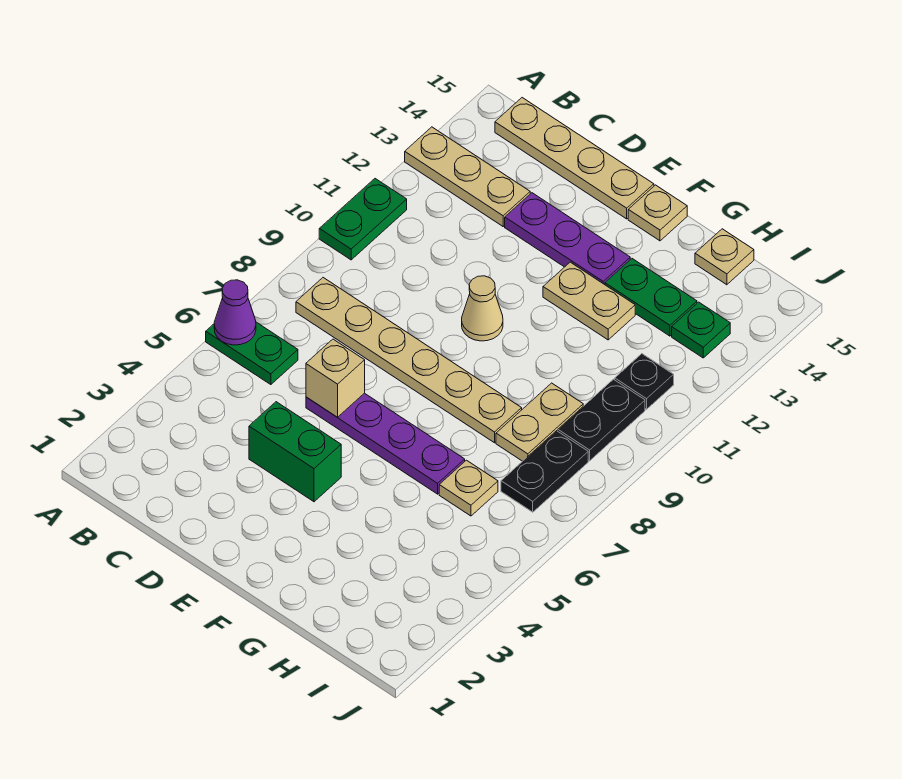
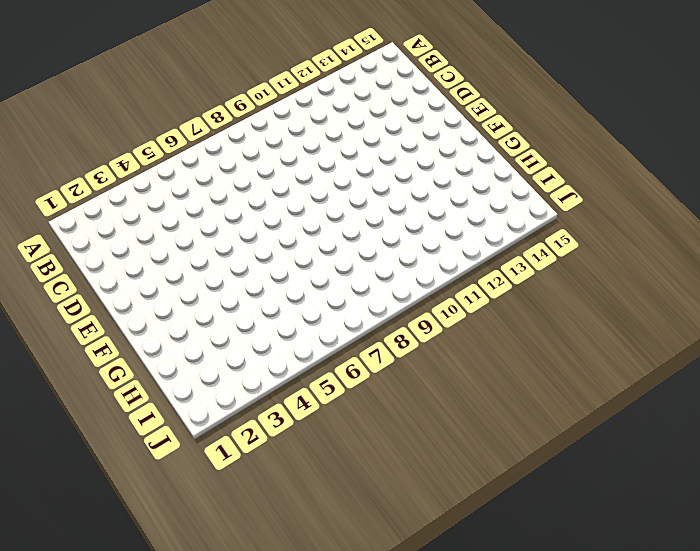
none -> green 1x2 plate [206,322,298,385]
none -> green 1x2 plate [319,179,407,260]
none -> tan 1x3 plate [405,127,530,226]

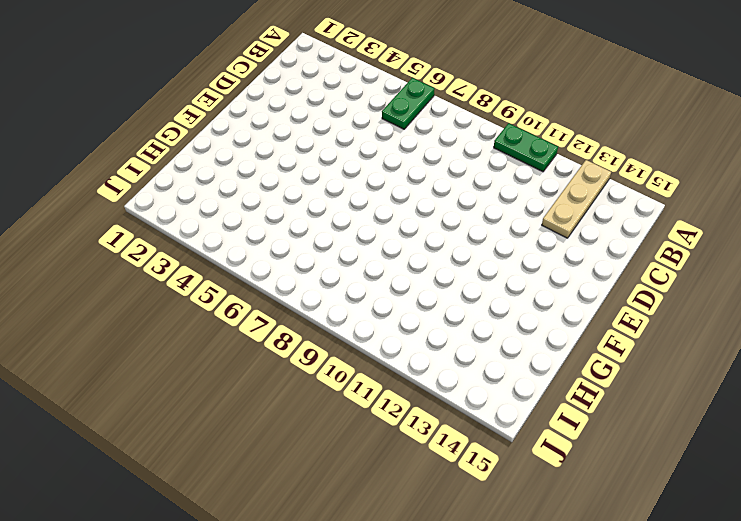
none -> tan 1x6 plate [296,278,522,443]
none -> tan 1x4 plate [495,98,654,219]
none -> green 1x2 brick [249,402,341,502]

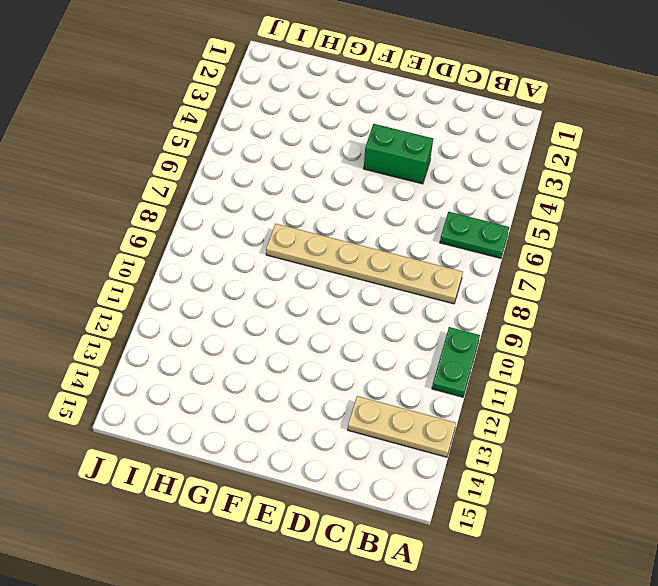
none -> tan 1x4 plate [495,98,654,219]
none -> purple 1x4 plate [306,393,465,494]
none -> purple 1x3 plate [505,193,630,285]

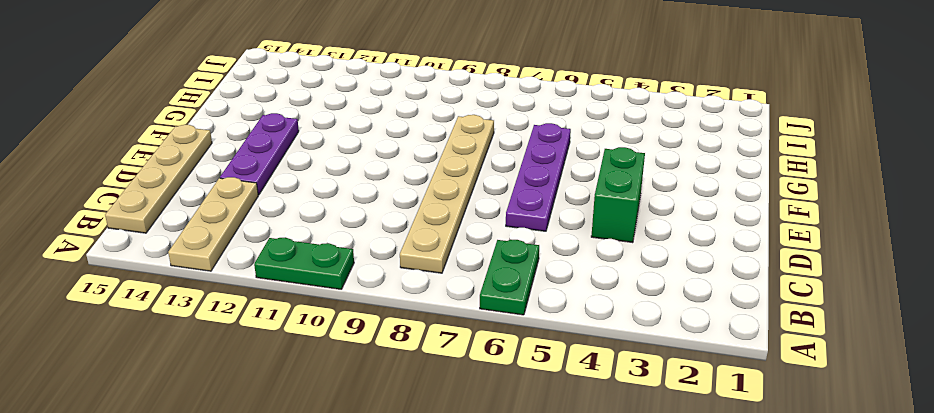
none -> tan 1x1 cone [462,276,503,341]
none -> tan 1x2 plate [543,262,635,340]
none -> tan 1x1 plate [628,185,687,241]

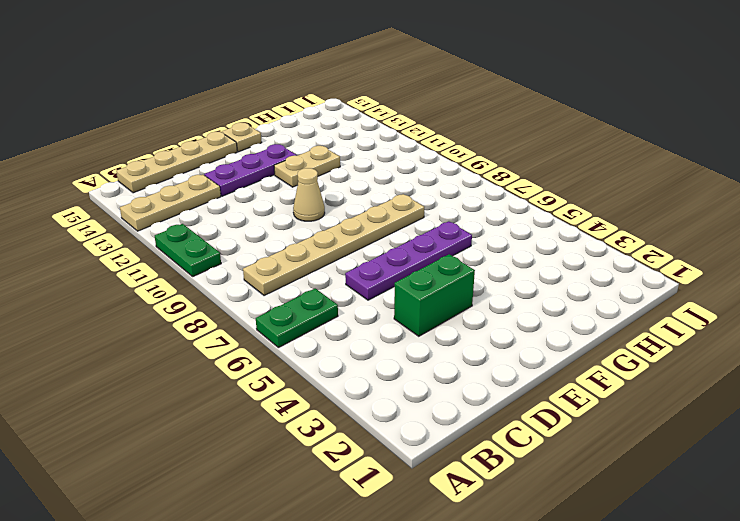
none -> green 1x2 plate [605,259,697,336]
none -> tan 1x1 plate [439,460,498,516]
none -> tan 1x2 plate [496,383,583,461]

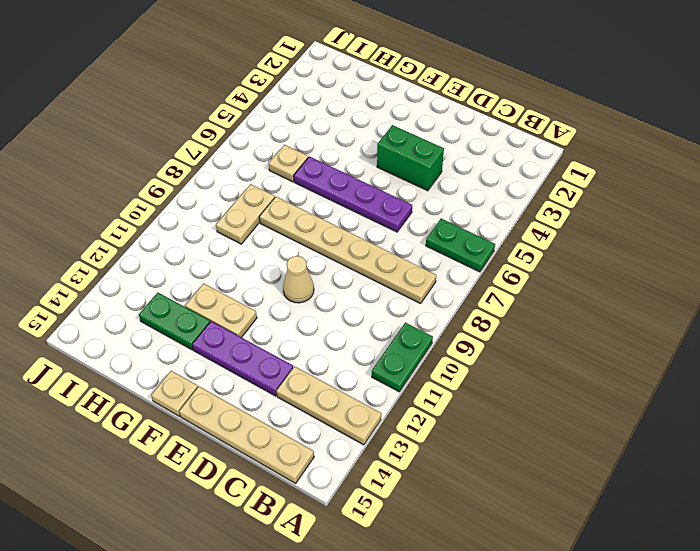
none -> tan 1x1 plate [695,229,754,285]
none -> black 1x2 plate [501,431,588,512]
none -> black 1x2 plate [558,379,645,461]

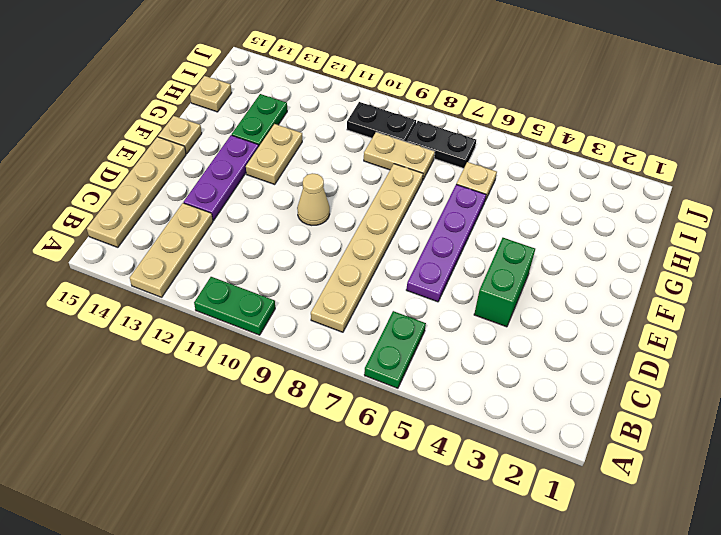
none -> black 1x1 plate [615,354,674,409]
none -> green 1x1 plate [672,302,730,358]
none -> purple 1x1 cone [214,280,256,345]

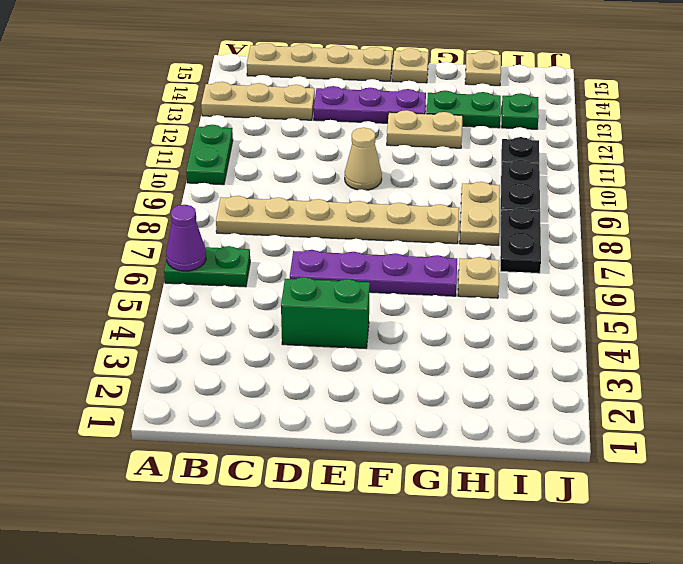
none -> tan 1x1 brick [306,339,365,417]

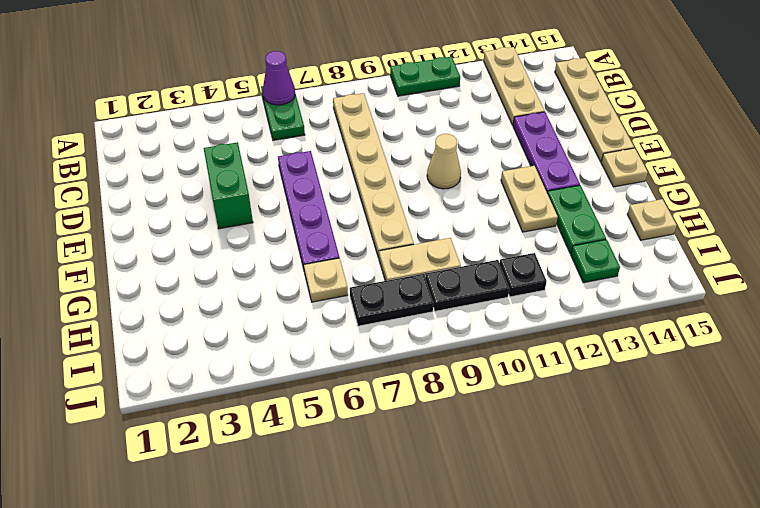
none -> tan 1x1 brick [306,339,365,417]

